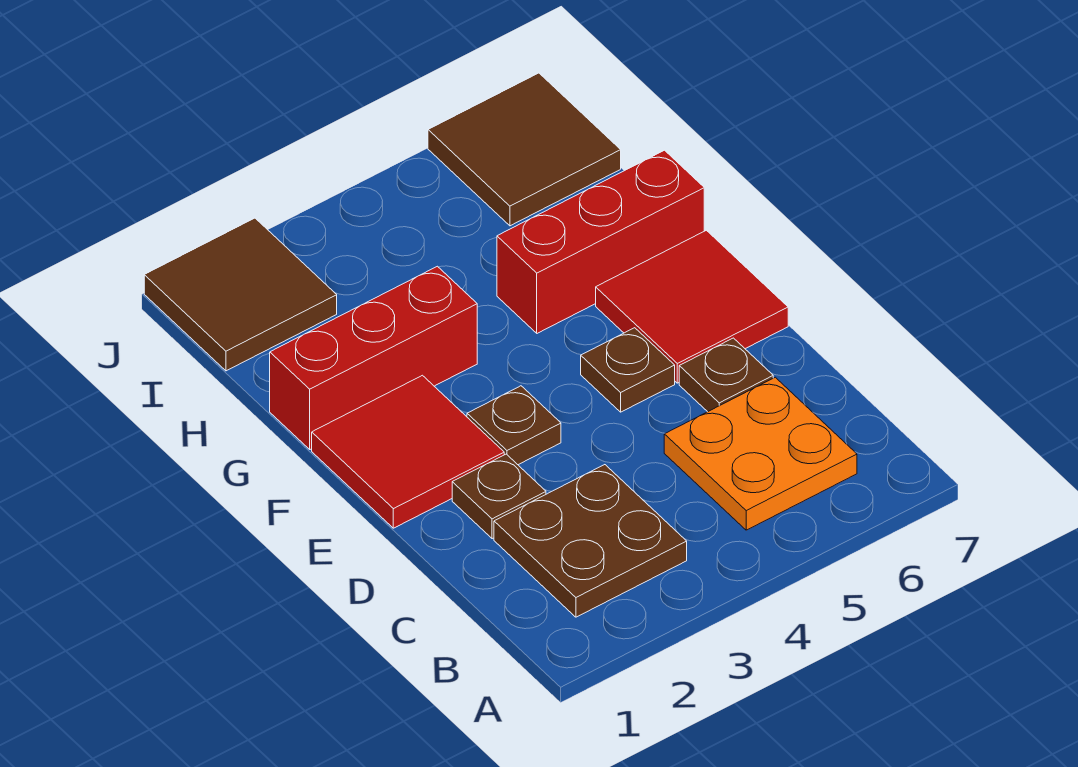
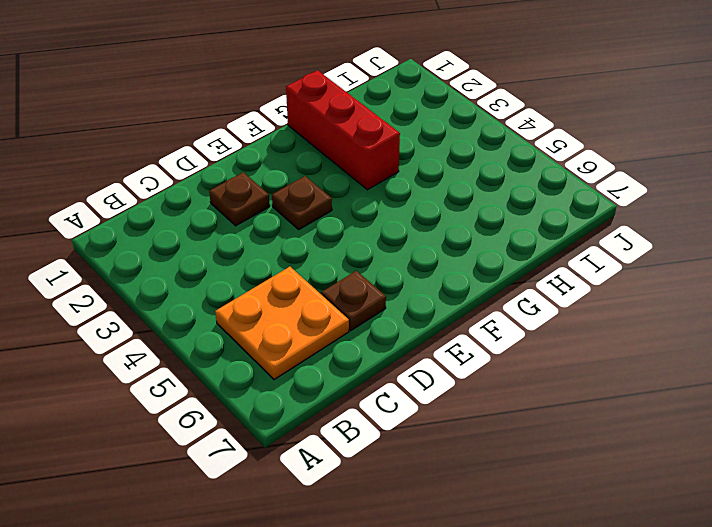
none -> brown 2x2 plate [494,465,687,617]
none -> red 2x2 tile [312,375,504,528]
none -> brown 1x1 plate [581,328,675,412]

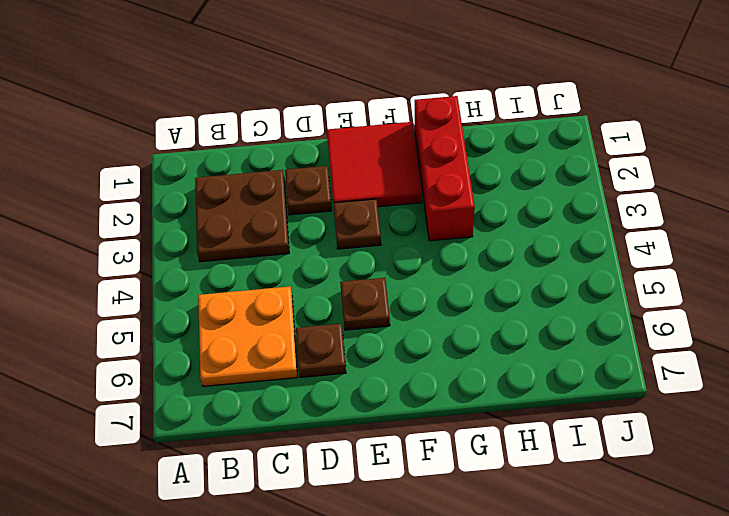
none -> red 2x2 tile [596,230,788,383]
none -> red 1x3 brick [497,150,704,333]
none -> brown 2x2 tile [144,218,337,371]

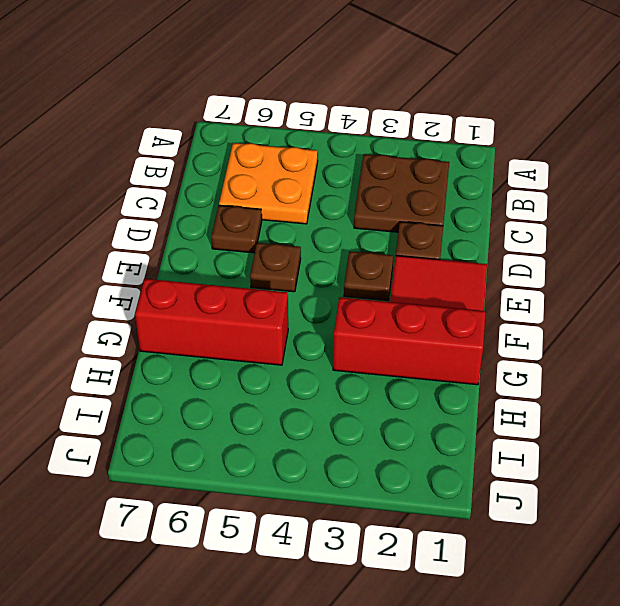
none -> red 2x2 tile [596,230,788,383]
none -> brown 2x2 tile [144,218,337,371]
none -> brown 2x2 tile [428,73,621,226]

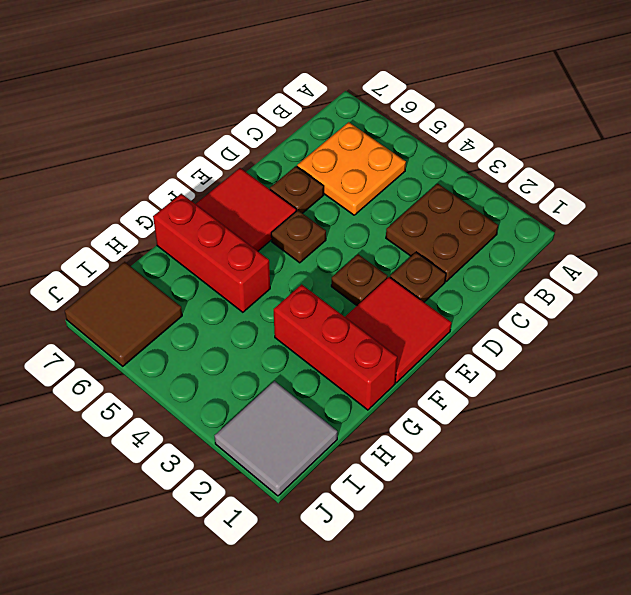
grey 2x2 tile [215,381,337,496] -> brown 2x2 tile [144,218,337,371]

